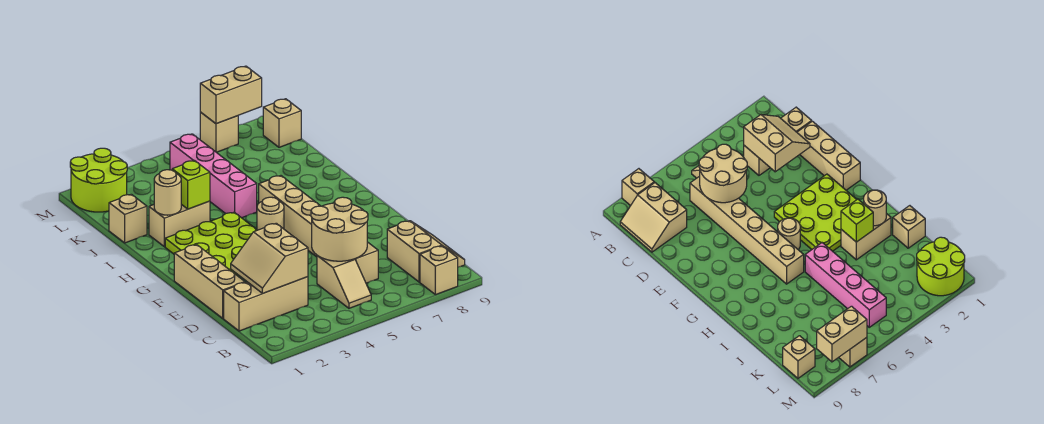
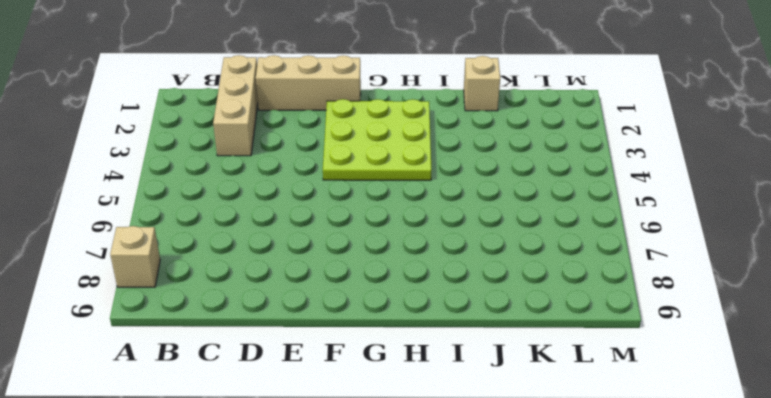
none -> tan 1x2 slope [317,256,371,308]
none -> tan 2x2 slope [387,221,465,282]
none -> tan 1x6 brick [259,176,378,283]

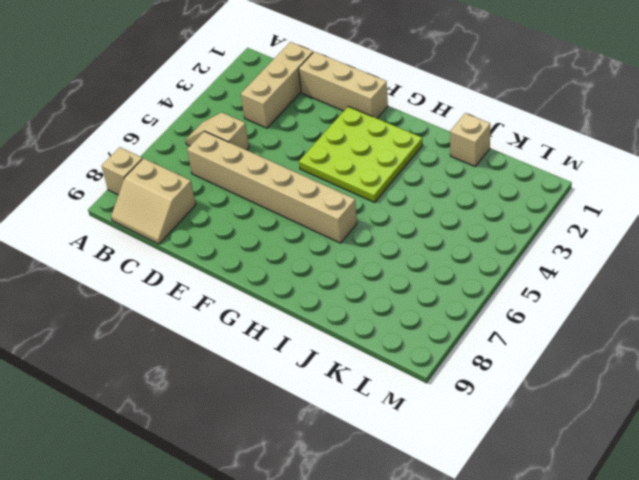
none -> tan 1x1 round brick [257,197,284,230]
none -> tan 1x2 brick [149,201,210,247]
none -> pink 1x4 brick [170,134,257,218]

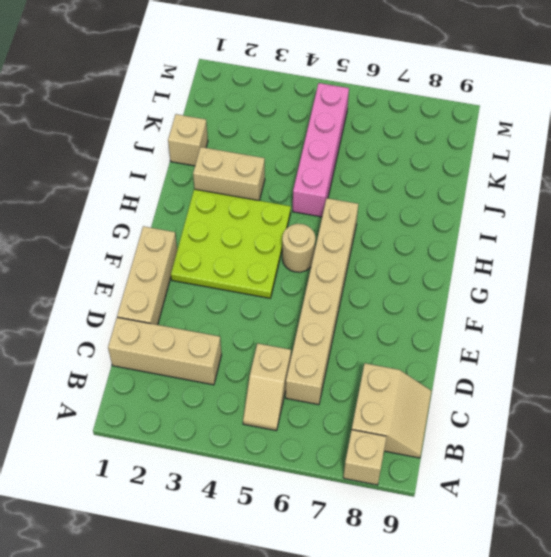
none -> lime 2x2 round brick [70,148,127,212]
none -> tan 1x1 brick [263,99,301,147]
none -> tan 1x1 brick [200,112,238,152]

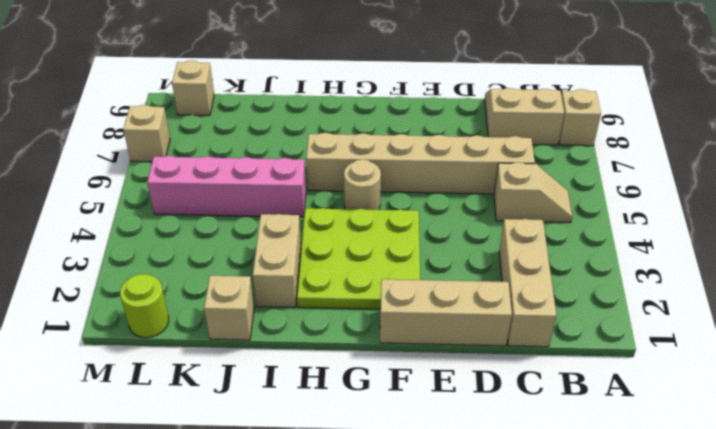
lime 1x1 round brick [120,274,169,338] -> lime 2x2 round brick [70,148,127,212]
none -> tan 2x2 slope [231,223,308,294]
none -> tan 2x2 round brick [311,197,368,261]
none -> tan 1x1 round brick [154,170,181,215]

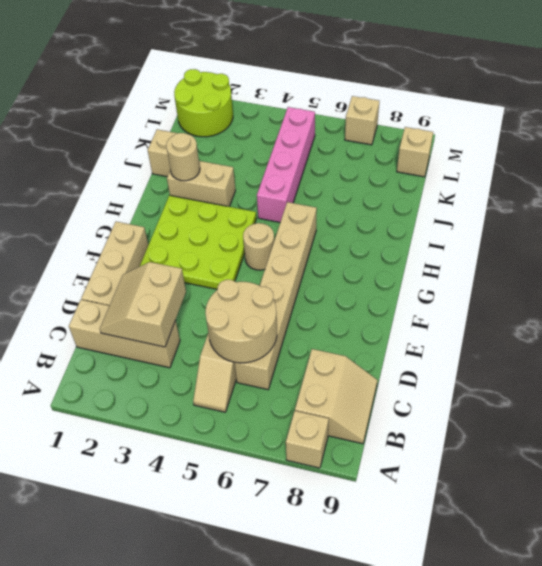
none -> lime 1x1 brick [172,160,210,209]
none -> tan 1x2 brick [200,66,262,124]

